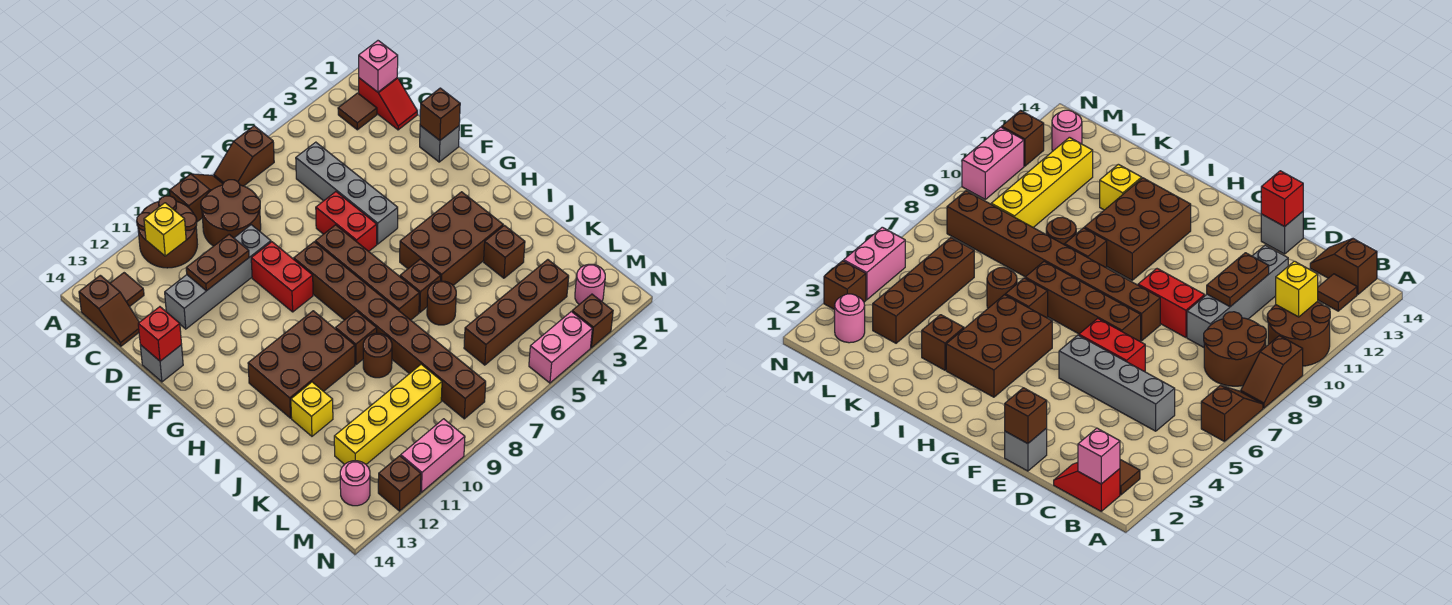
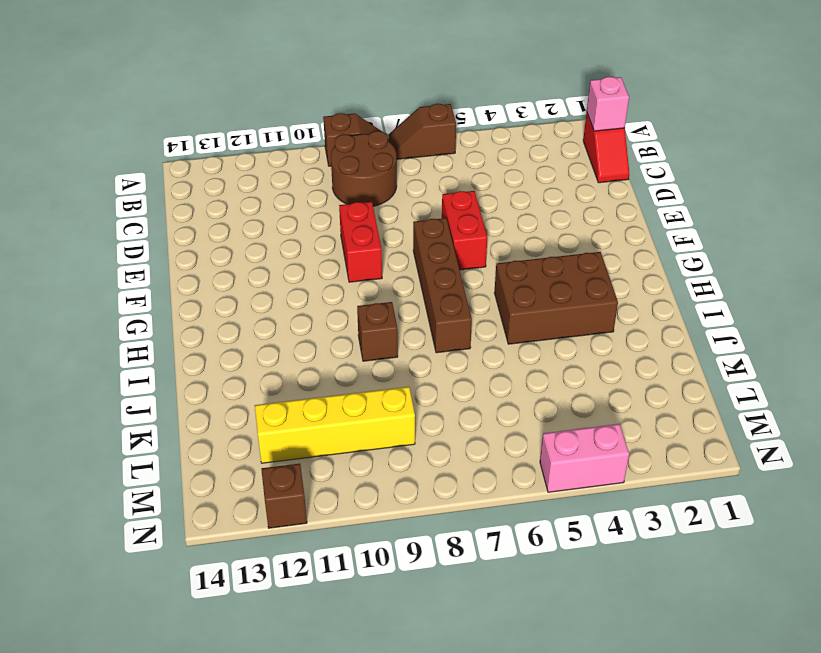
none -> brown 2x2 round brick [137,196,197,268]
none -> brown 1x1 tile [338,93,377,130]
none -> brown 1x1 tile [110,273,144,307]
none -> brown 1x2 slope [79,275,139,346]

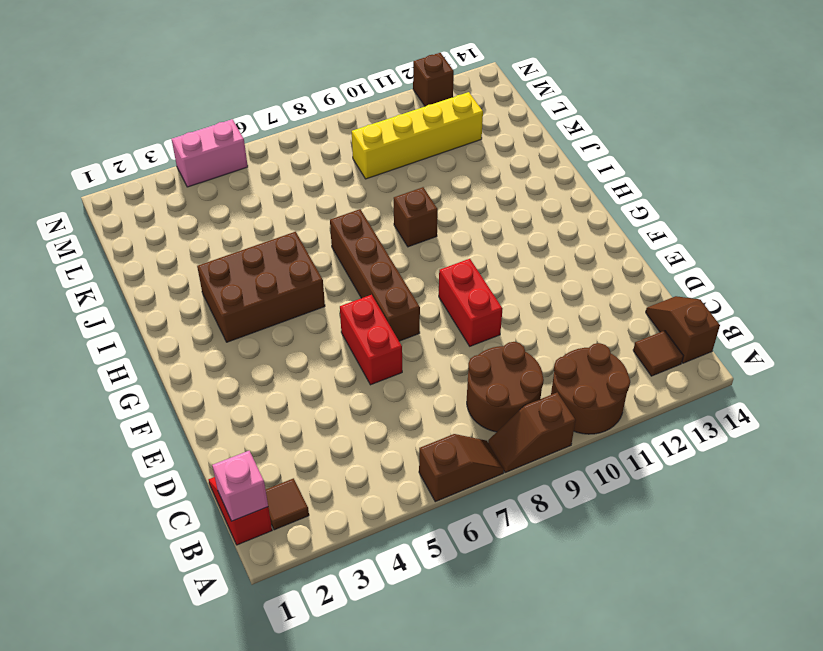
none -> grey 1x4 brick [296,142,398,244]
none -> grey 1x4 brick [165,225,271,329]
none -> grey 1x1 brick [420,126,459,162]
none -> grey 1x1 brick [140,345,183,382]

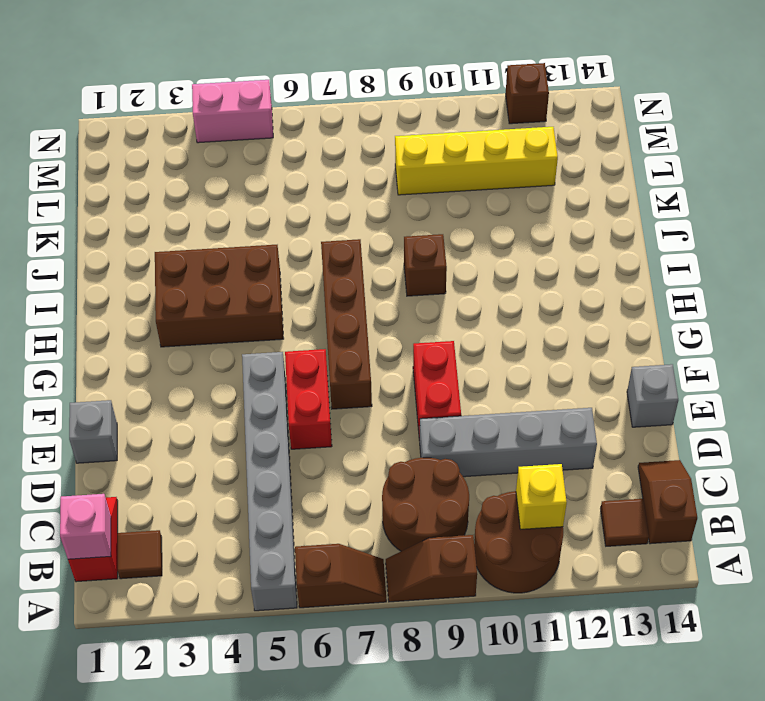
grey 1x6 brick [242,352,297,611] -> grey 1x4 brick [296,142,398,244]
none -> brown 1x8 brick [294,242,486,419]
none -> brown 2x3 brick [248,311,355,418]
none -> brown 1x1 brick [400,259,441,312]
none -> brown 1x1 brick [484,225,525,278]

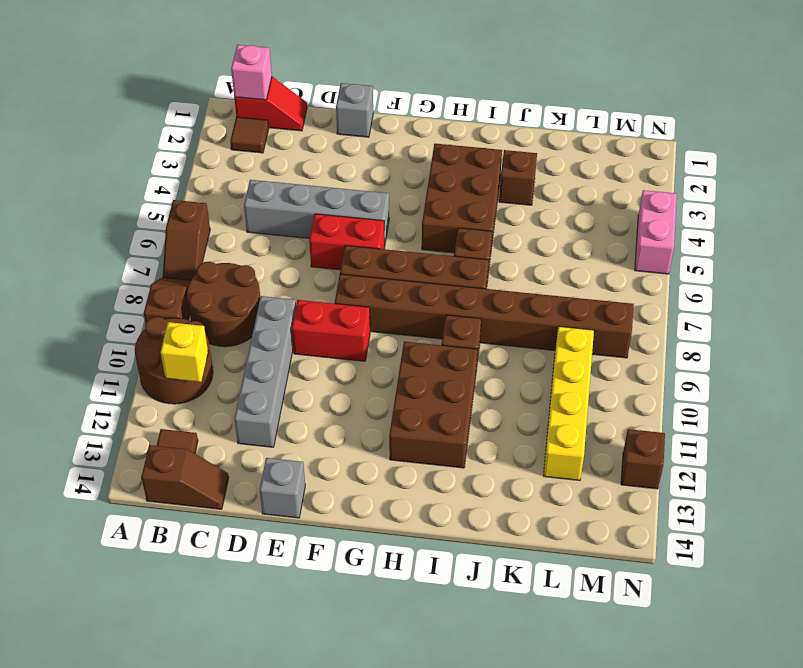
none -> brown 1x1 round brick [427,281,456,325]
none -> brown 1x1 round brick [363,333,392,378]
none -> yellow 1x1 brick [291,382,333,436]
none -> brown 1x4 brick [464,260,569,365]

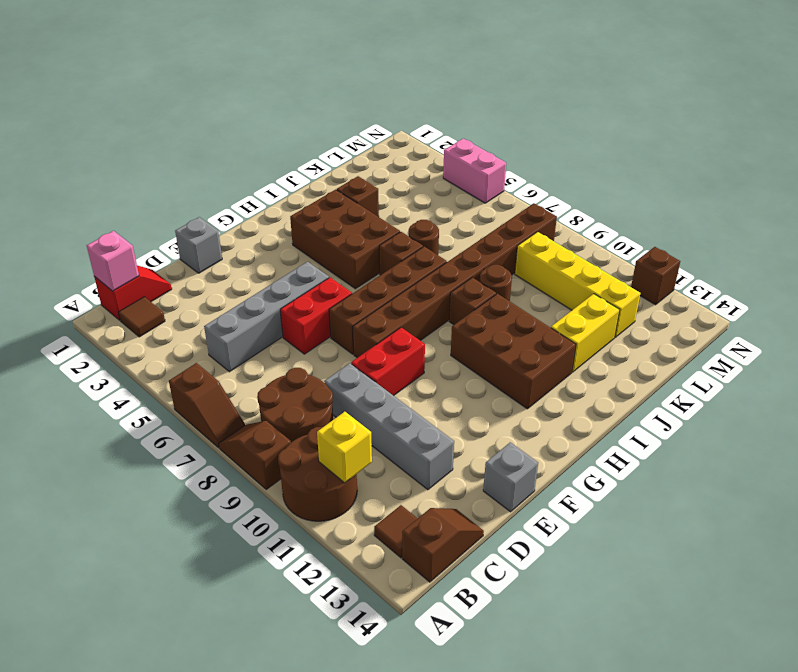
yellow 1x2 brick [551,294,620,372] -> yellow 1x1 brick [291,382,333,436]
none -> brown 1x4 brick [464,260,569,365]
none -> pink 1x1 round brick [575,264,605,304]
none -> pink 1x1 round brick [340,461,370,506]
none -> brown 1x1 brick [572,294,613,348]

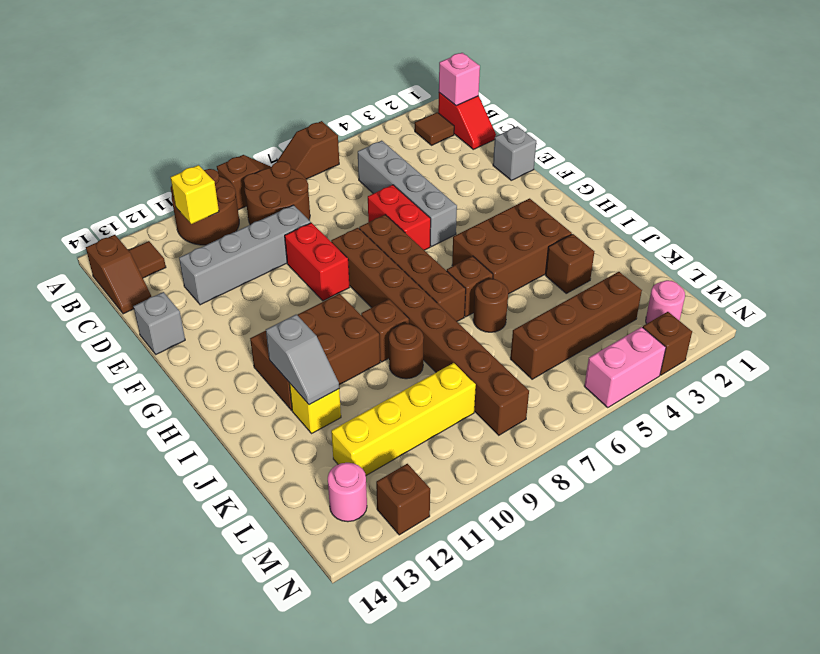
grey 1x2 slope [266,314,339,405] -> none
none -> pink 1x2 brick [401,419,465,492]
none -> brown 1x2 plate [186,234,249,291]
none -> brown 1x1 brick [420,88,460,140]
none -> red 1x1 brick [138,307,181,361]

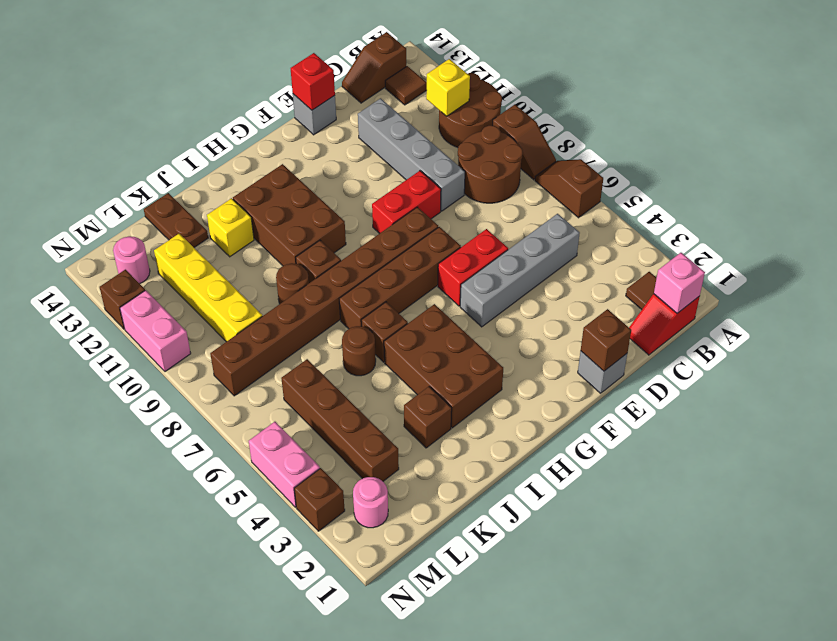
brown 1x2 plate [144,193,208,247] -> brown 1x2 plate moved to [186,234,249,291]

